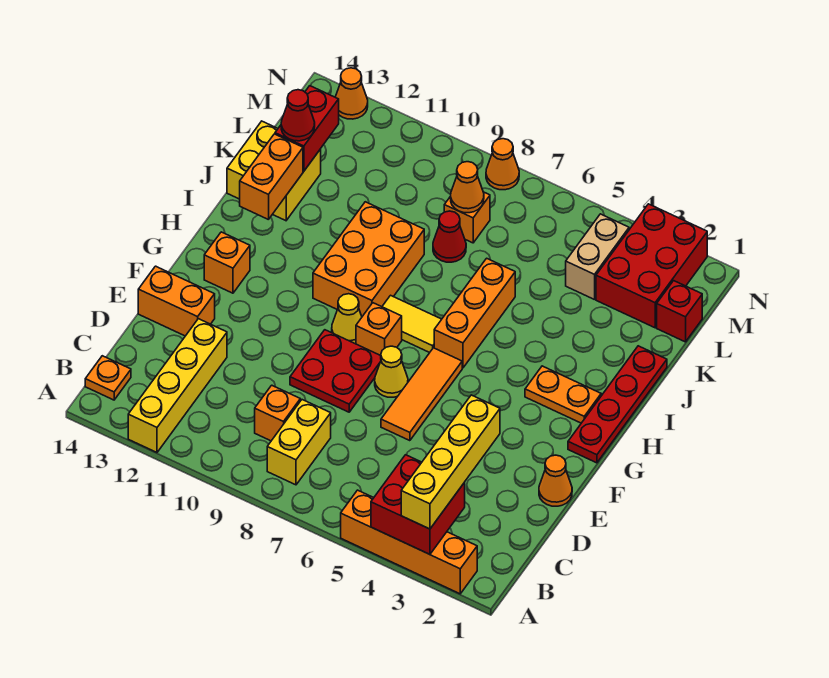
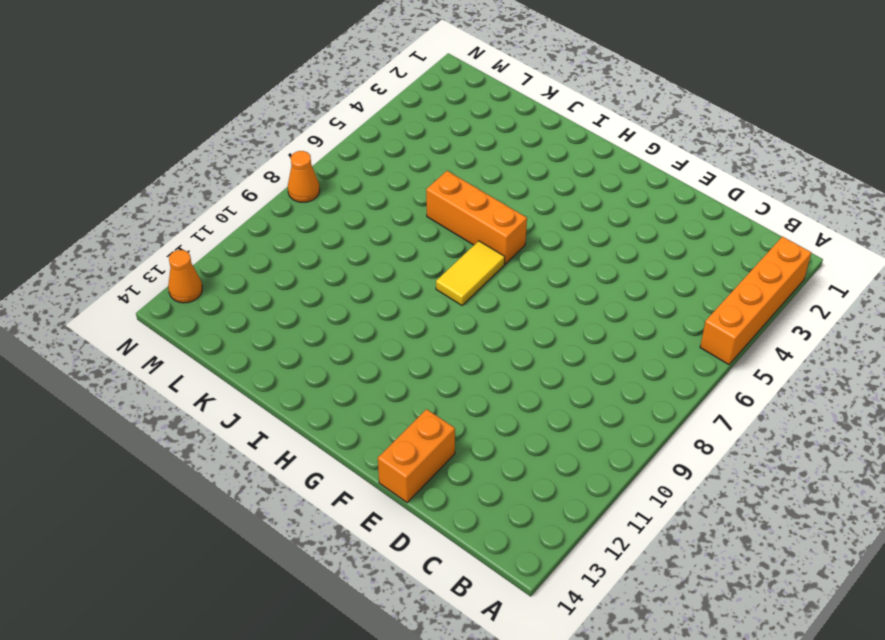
none -> yellow 1x4 brick [128,319,227,452]
none -> yellow 1x2 brick [267,400,331,485]
none -> orange 1x1 plate [85,356,131,400]
none -> orange 1x1 brick [255,385,300,441]

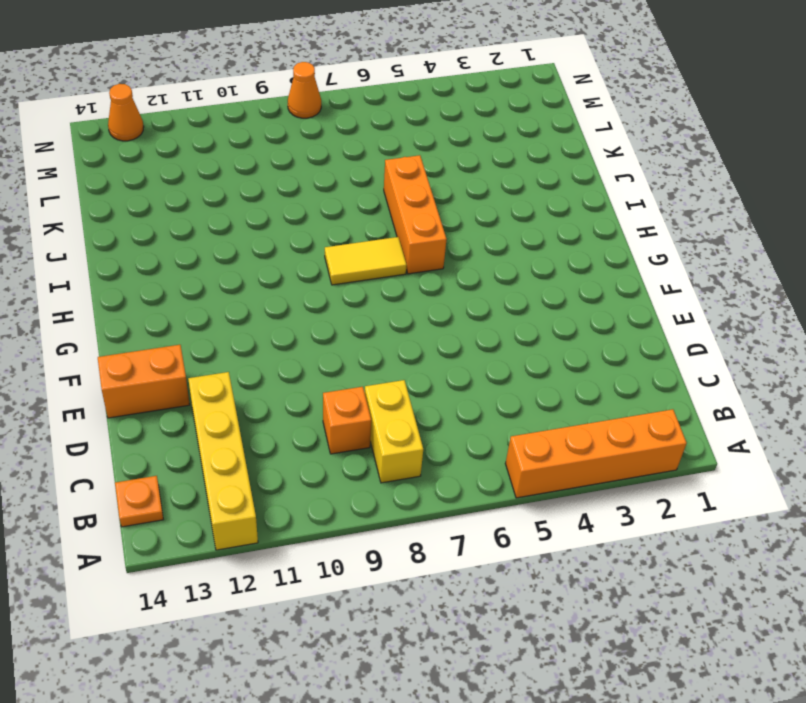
none -> orange 1x1 cone [539,455,572,506]
none -> orange 1x3 tile [381,348,462,441]
none -> red 2x2 plate [290,330,381,412]
none -> yellow 1x1 cone [375,346,408,397]

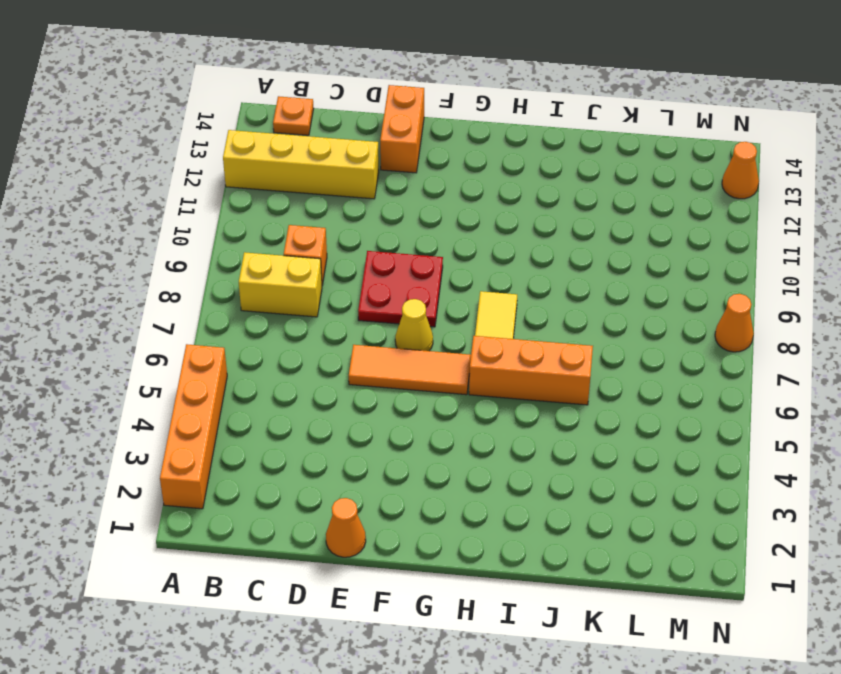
none -> red 1x4 plate [568,346,667,463]
none -> orange 1x1 brick [356,303,402,356]
none -> yellow 1x1 cone [332,294,362,344]
none -> orange 1x1 brick [204,232,250,293]

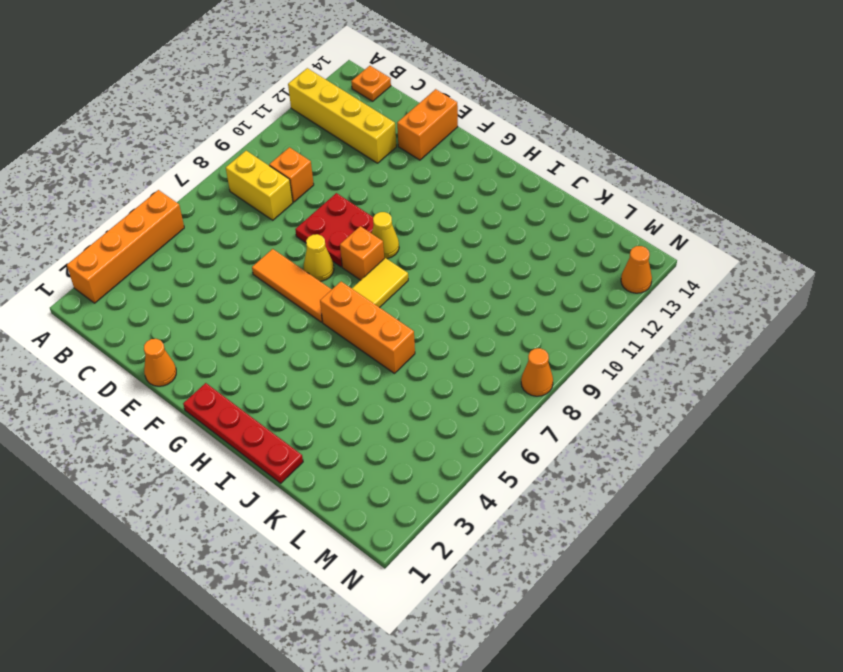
none -> orange 1x1 brick [204,232,250,293]
none -> orange 1x2 plate [525,366,601,423]
none -> orange 2x3 brick [313,202,424,316]
none -> yellow 2x2 brick [227,121,321,221]

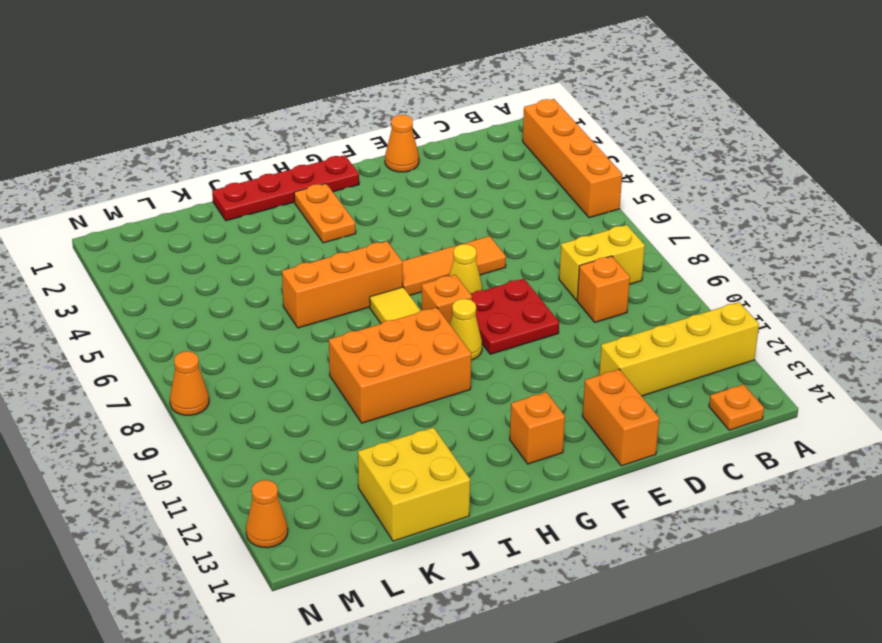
none -> red 1x1 cone [433,211,466,262]
none -> red 1x1 brick [657,281,702,342]
none -> red 2x3 brick [596,204,707,328]
none -> tan 1x2 brick [566,214,629,300]

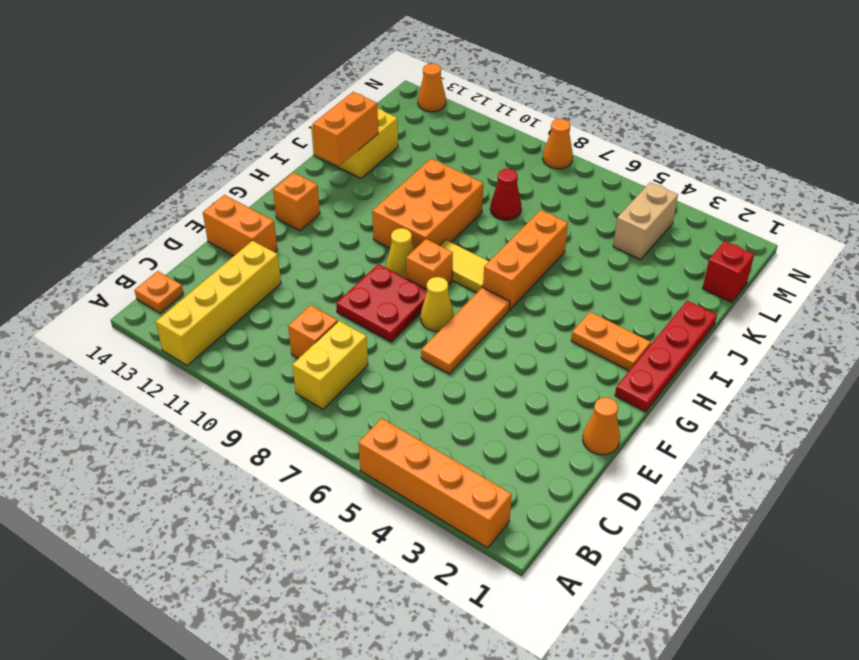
none -> red 2x3 brick [596,204,707,328]
none -> orange 1x1 brick [444,192,490,243]
none -> red 2x2 brick [371,455,465,554]
none -> red 1x2 brick [275,86,339,171]

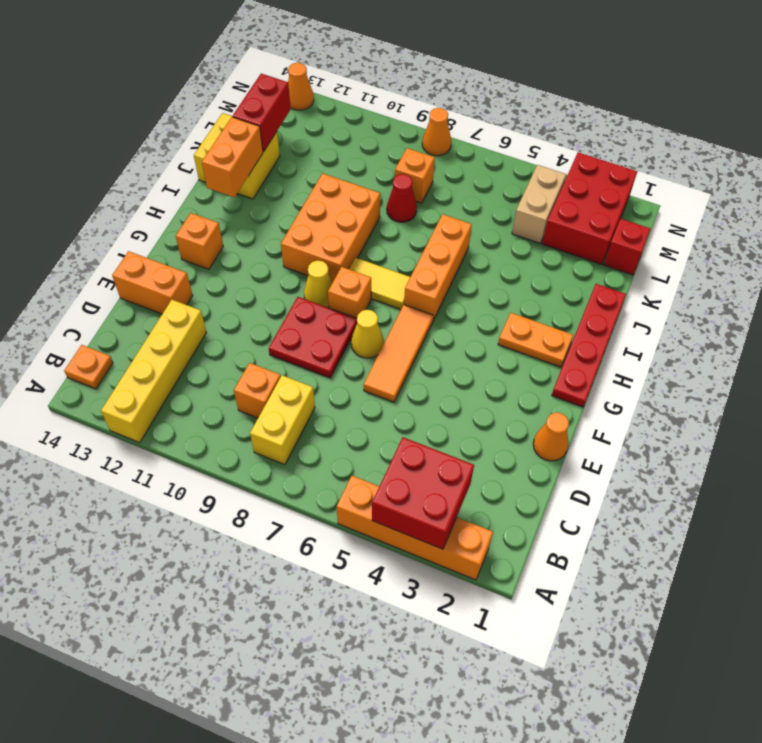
none -> orange 1x1 cone [451,162,484,213]
none -> yellow 1x4 brick [401,395,500,529]
none -> red 1x1 cone [281,90,315,141]

